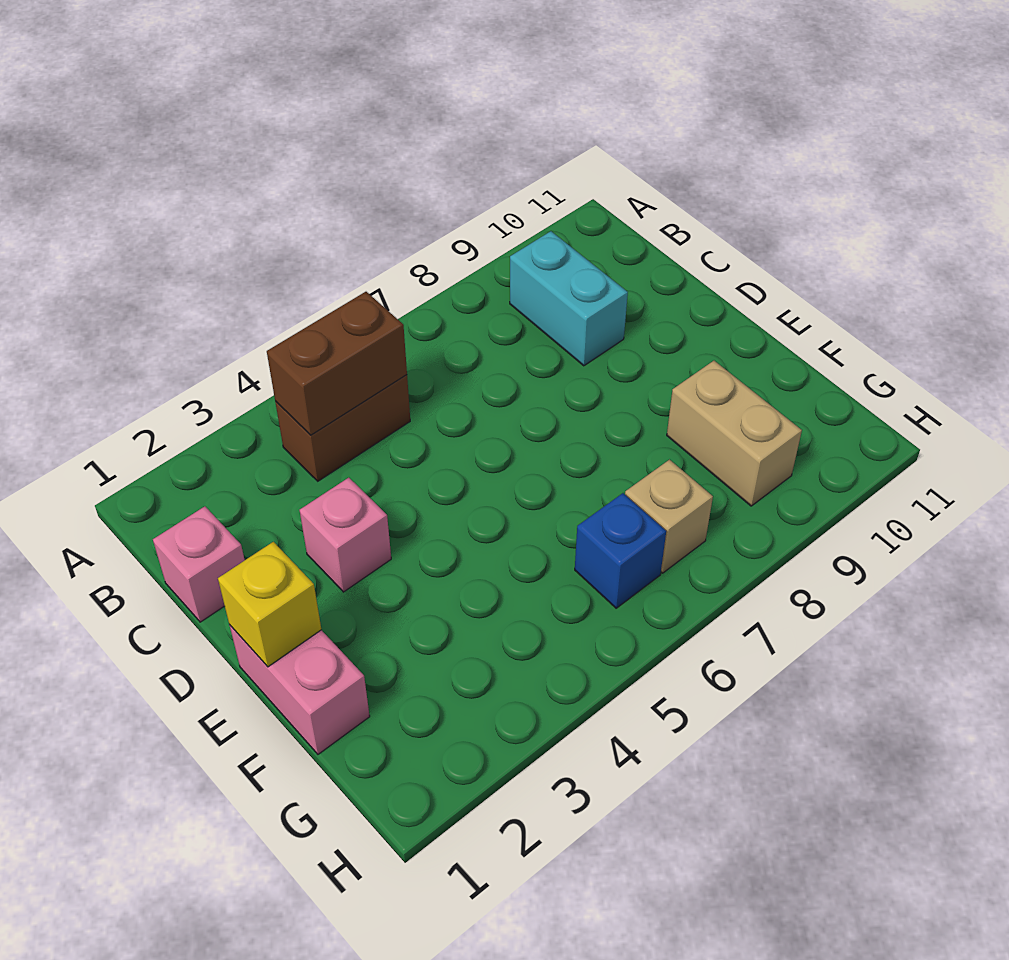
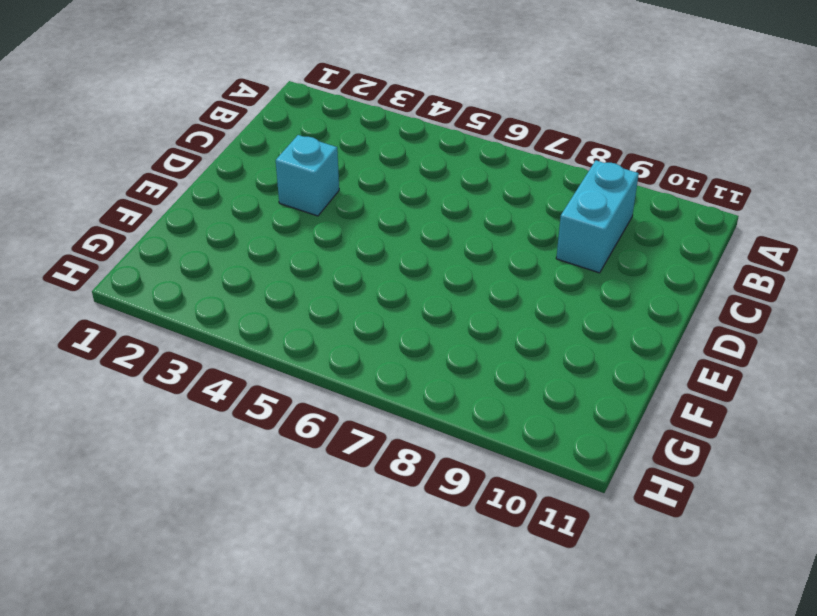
cyan 1x1 brick [276,135,339,216] -> pink 1x1 brick [300,478,391,592]
none -> brown 1x2 brick [275,375,410,481]
none -> pink 1x1 brick [153,506,245,622]

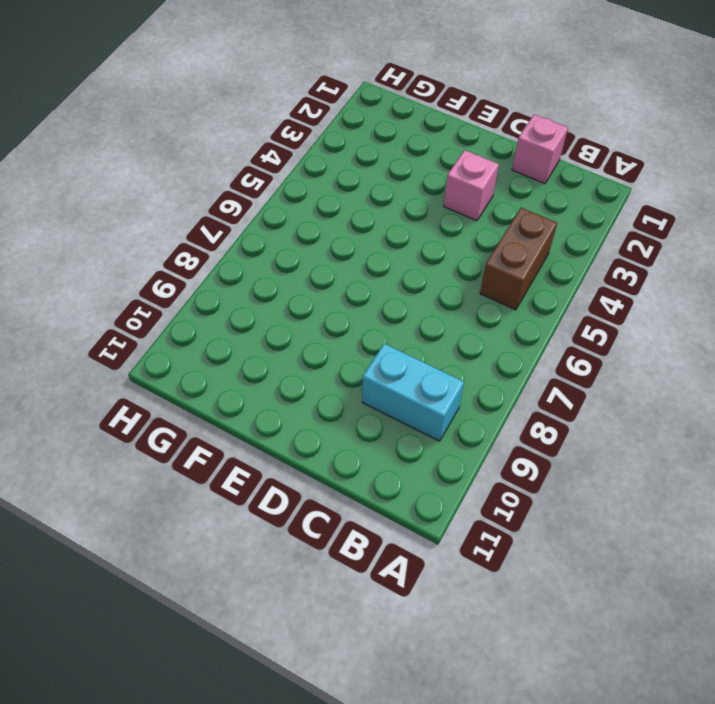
none -> pink 1x2 brick [230,626,370,754]
none -> tan 1x2 brick [667,361,802,506]

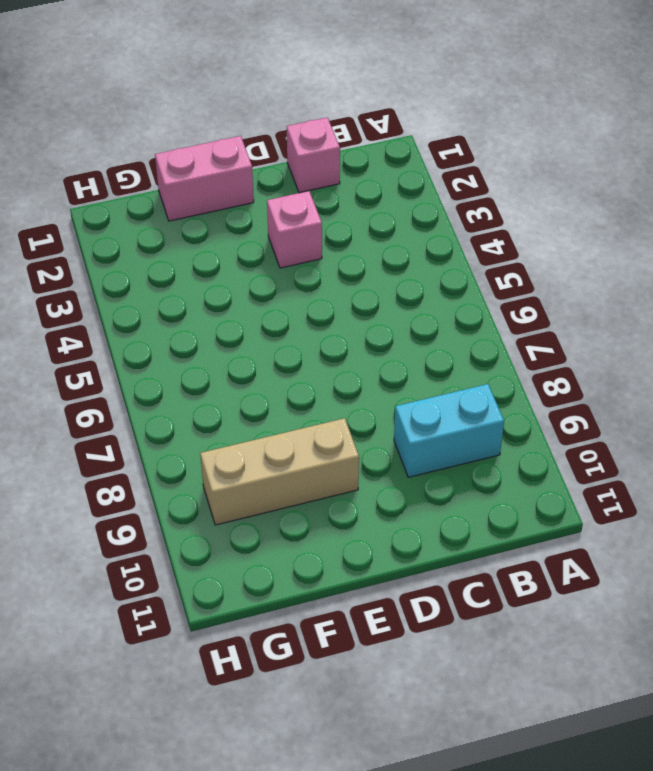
tan 1x3 brick [200,418,359,525] -> tan 1x2 brick [667,361,802,506]
none -> brown 1x2 brick [275,375,410,481]
none -> blue 1x1 brick [575,493,666,608]

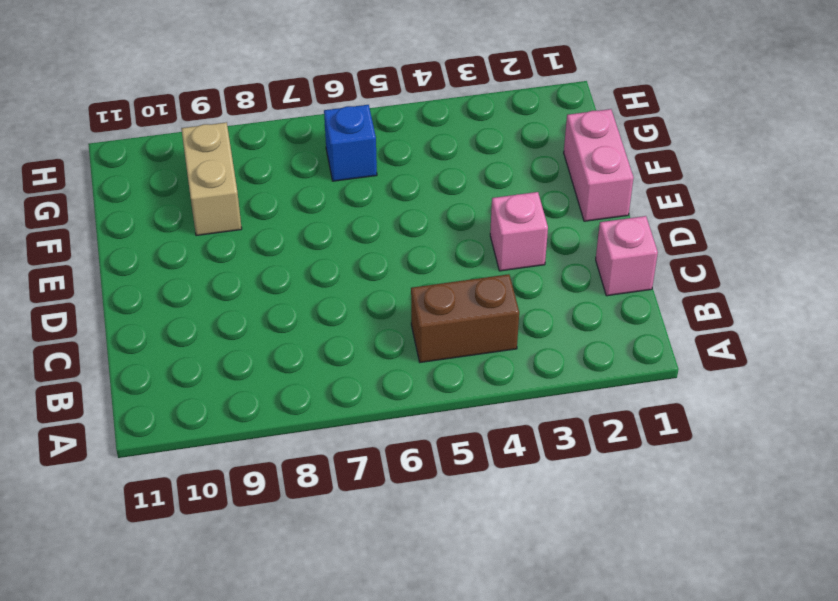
none -> cyan 1x2 brick [510,231,628,366]
none -> tan 1x1 brick [625,460,713,573]

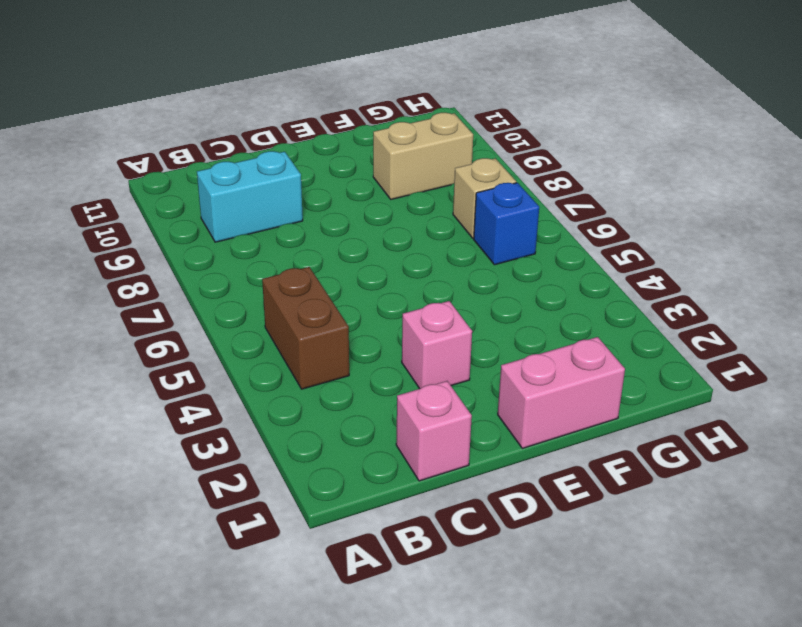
none -> brown 1x2 brick [267,292,407,435]
none -> yellow 1x1 brick [218,542,321,667]

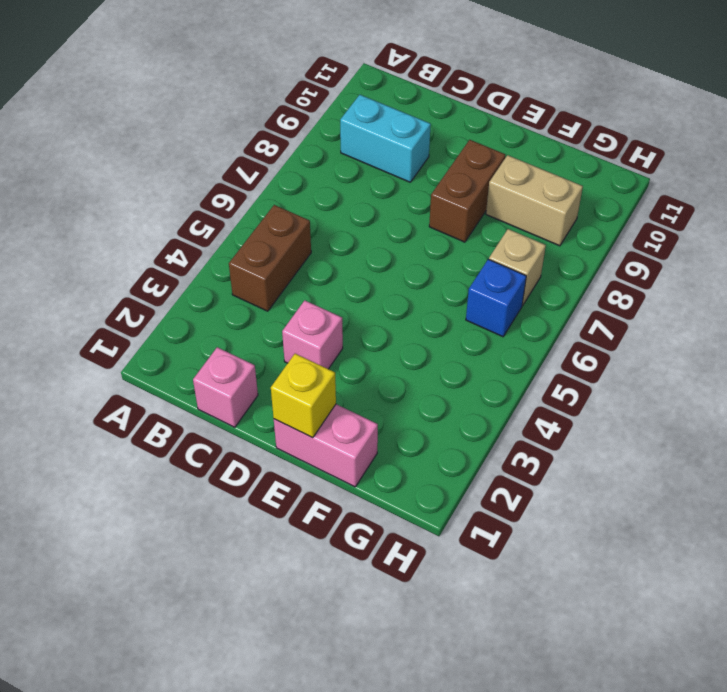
brown 1x2 brick [429,140,506,242] -> brown 1x2 brick moved to [267,292,407,435]

